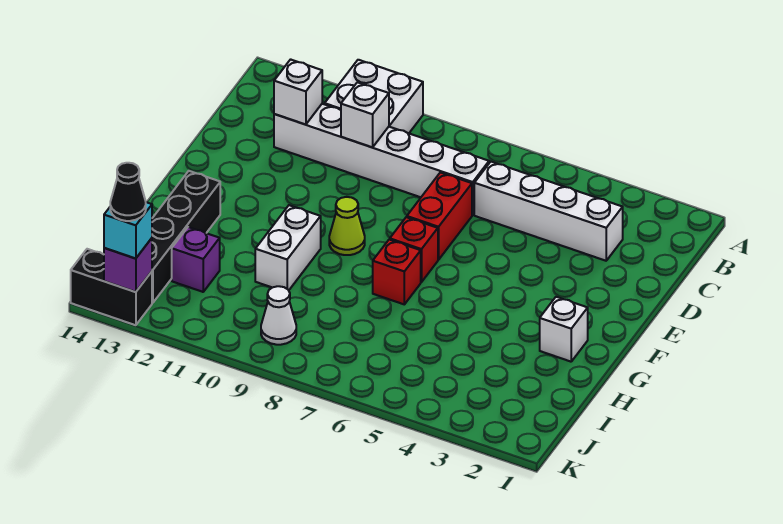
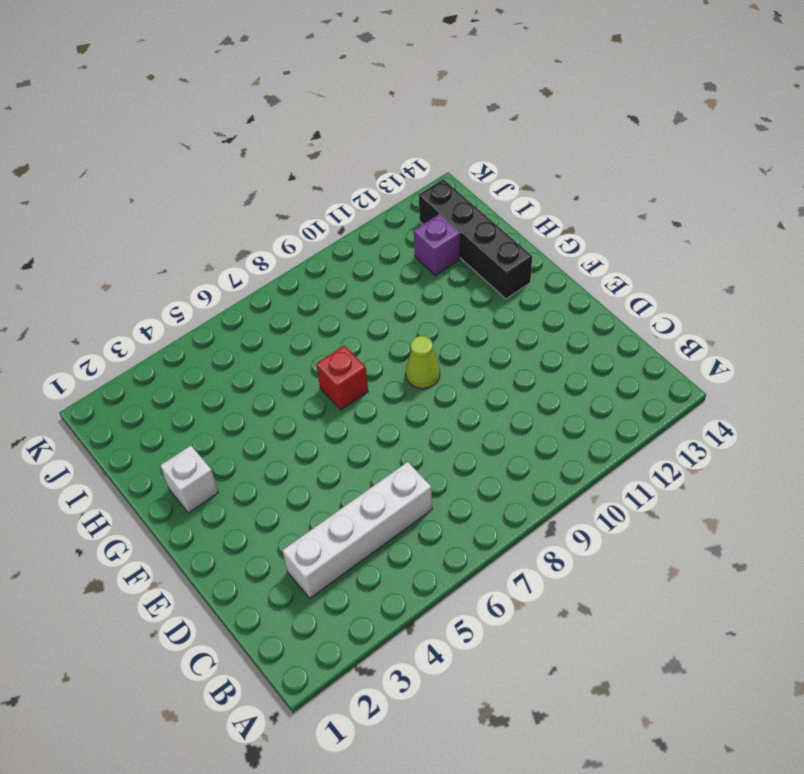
none -> white 2x2 brick [325,60,423,133]
none -> white 1x6 brick [274,104,489,215]
none -> red 1x2 brick [407,172,472,260]

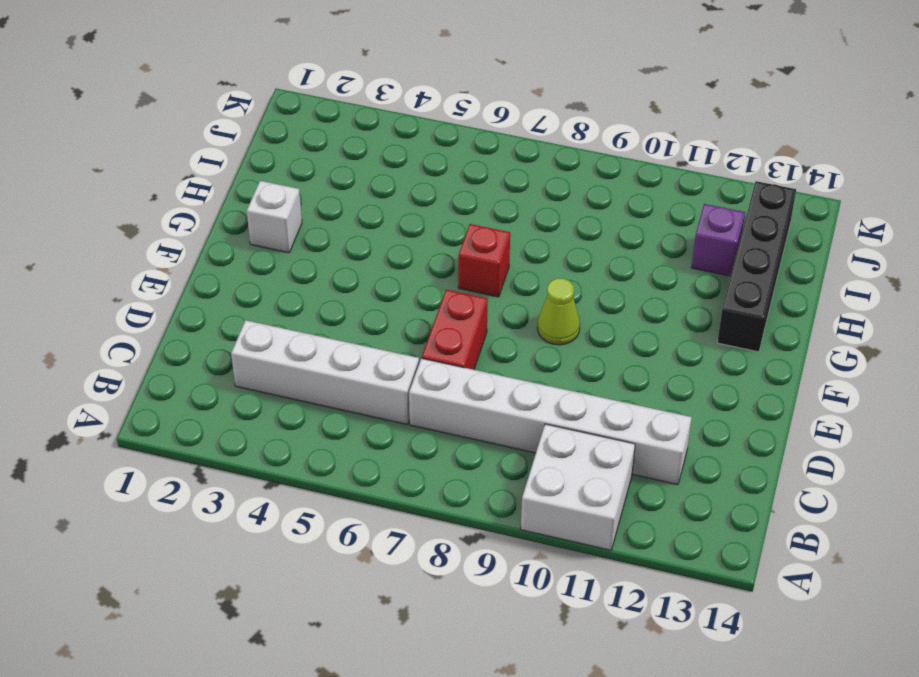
none -> red 1x1 brick [390,217,438,282]
none -> white 1x2 brick [255,205,321,290]
none -> white 1x1 cone [261,286,296,345]

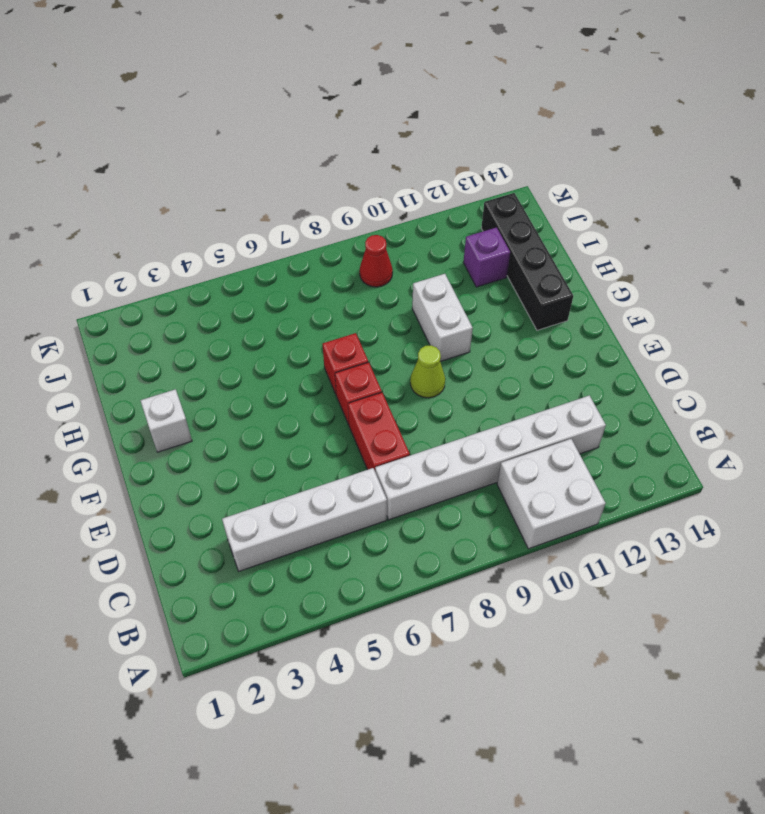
red 1x1 cone [360,235,393,287] -> white 1x1 cone [261,286,296,345]
none -> black 1x2 brick [71,249,152,325]
none -> white 1x1 brick [341,82,389,147]
none -> white 1x1 brick [274,59,322,125]

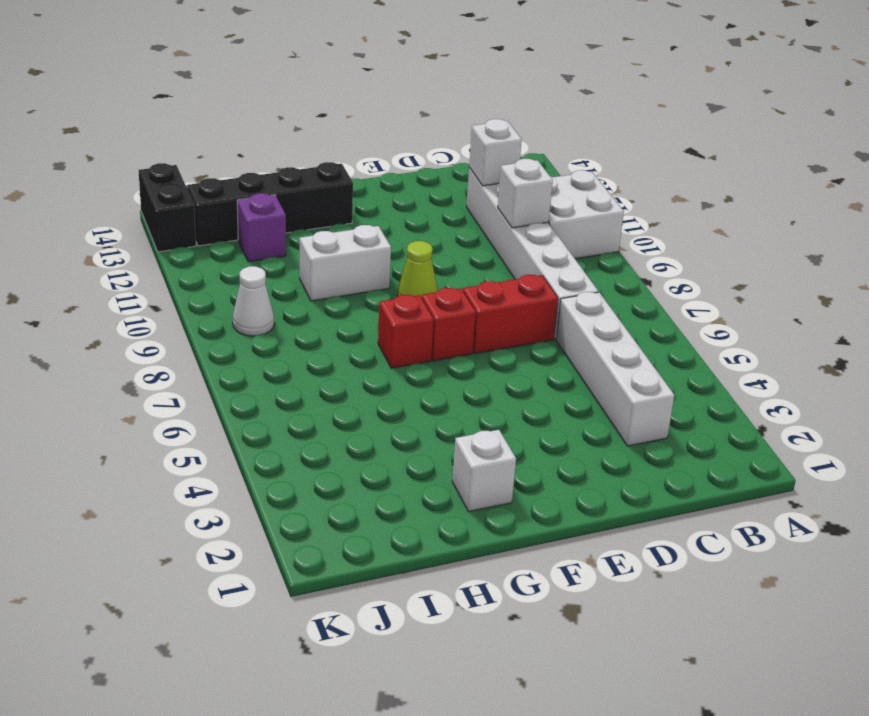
none -> purple 1x1 brick [104,238,152,292]
none -> cyan 1x1 brick [104,202,152,259]
none -> black 1x1 cone [110,163,146,221]

